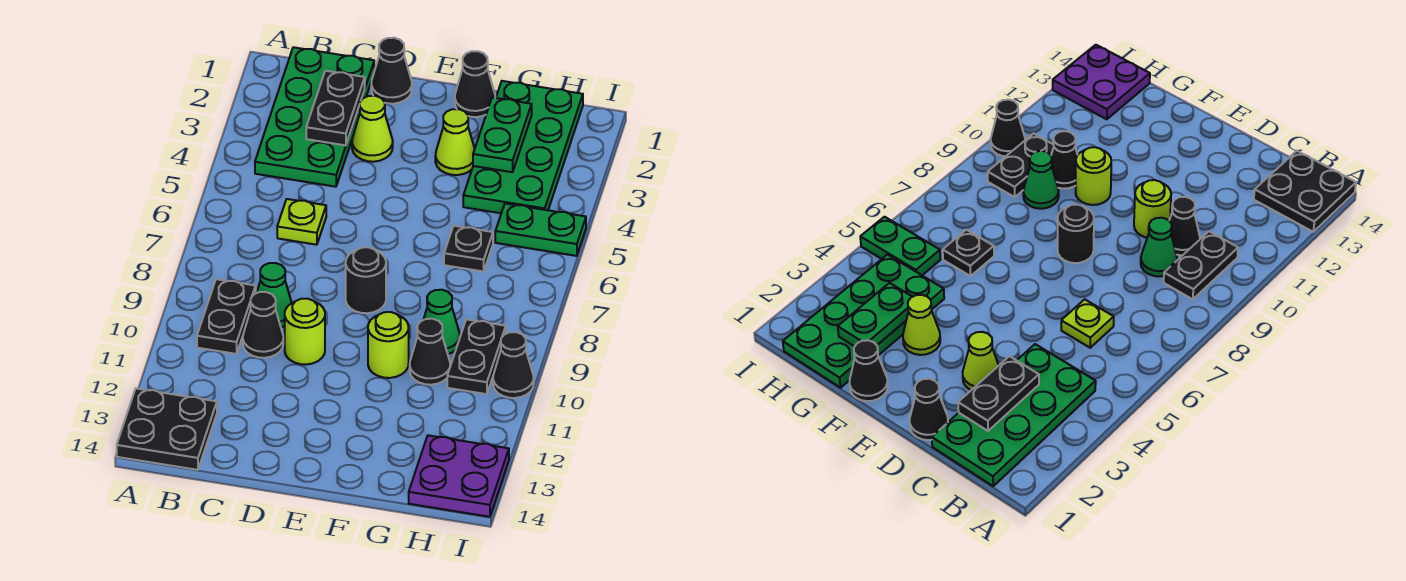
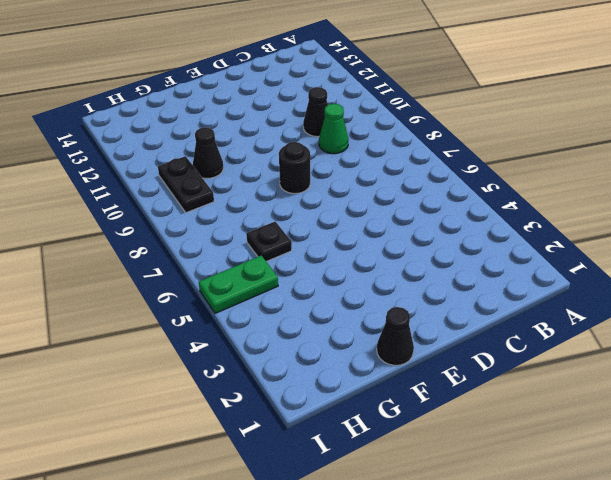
none -> black 2x2 plate [117,388,217,470]
none -> green 2x4 plate [255,47,374,187]
none -> black 1x2 plate [197,279,256,354]

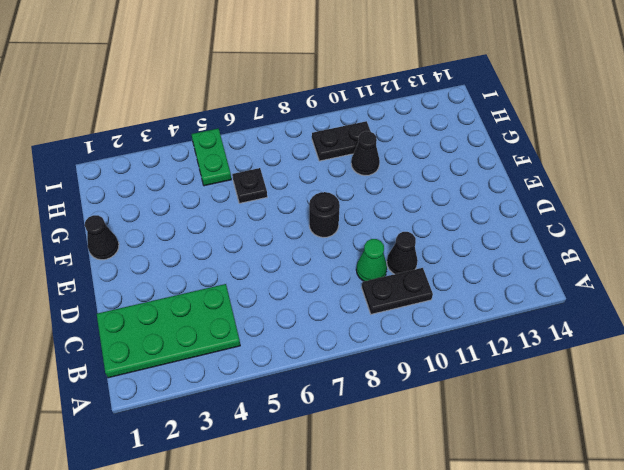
none -> black 2x2 plate [117,388,217,470]
none -> lime 1x1 plate [277,199,326,245]
none -> black 1x1 cone [371,38,412,104]

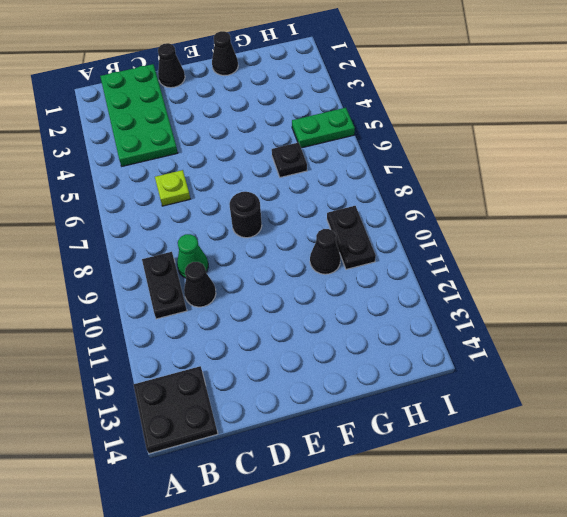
none -> lime 1x1 cone [352,96,393,162]
none -> lime 1x1 round brick [285,299,325,365]
none -> lime 1x1 cone [435,109,475,175]

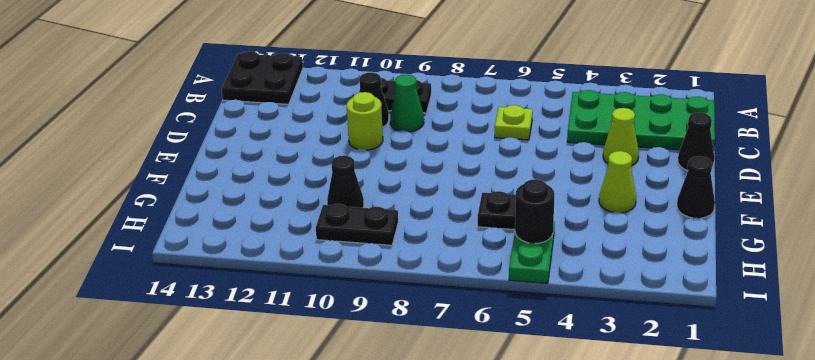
black 1x1 round brick [515,179,554,243] -> black 1x1 round brick moved to [346,247,386,313]
none -> lime 1x1 round brick [368,312,409,378]
none -> green 2x4 plate [463,81,583,213]
none -> green 1x1 cone [424,290,460,354]

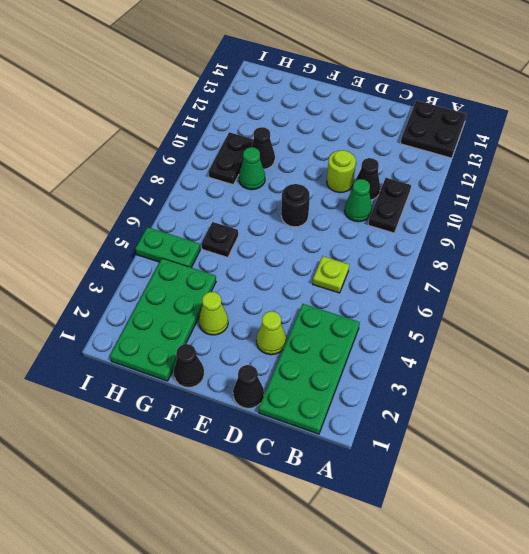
none -> lime 1x1 round brick [368,312,409,378]
none -> purple 2x2 plate [409,435,509,517]
none -> black 1x1 cone [493,332,534,398]

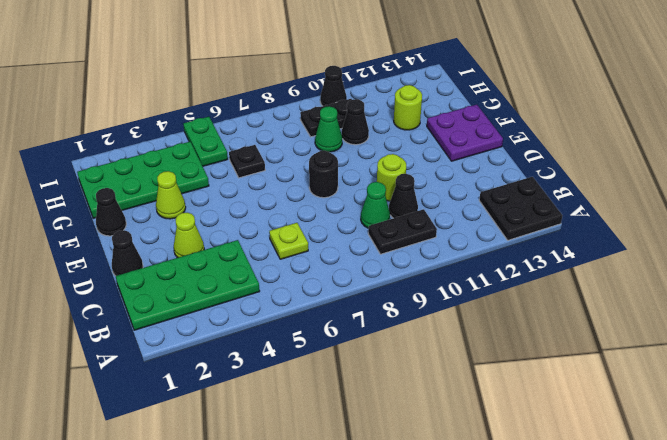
purple 2x2 plate [427,105,503,161] -> purple 2x2 plate moved to [409,435,509,517]
lime 1x1 round brick [394,85,422,130] -> lime 1x1 round brick moved to [368,312,409,378]
none -> black 1x2 plate [306,71,365,145]
none -> green 1x2 plate [473,98,532,172]

